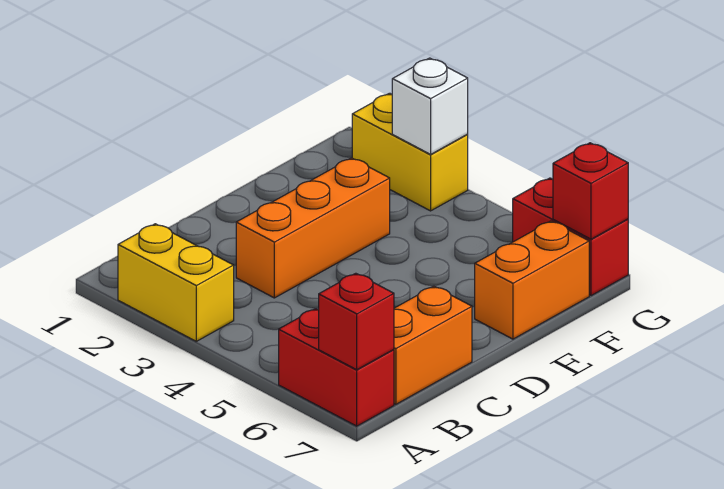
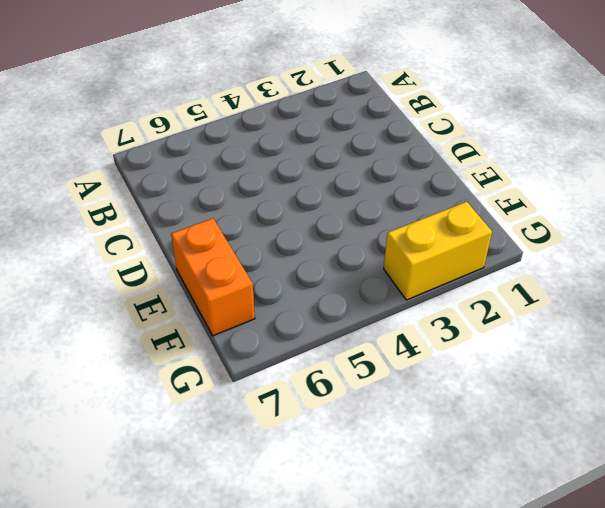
none -> yellow 1x2 brick [118,224,234,341]
none -> red 1x2 brick [279,309,394,426]

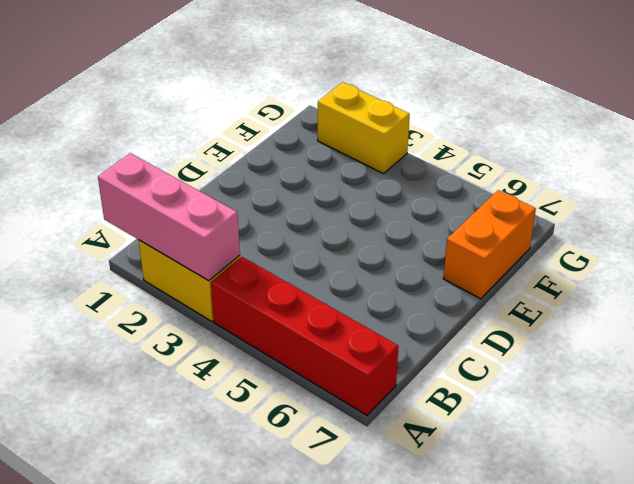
pink 1x3 brick [98,153,240,281] -> none
red 1x4 brick [211,257,399,415] -> red 1x2 brick [279,309,394,426]
none -> orange 1x2 brick [394,286,472,404]
none -> orange 1x3 brick [236,158,390,298]

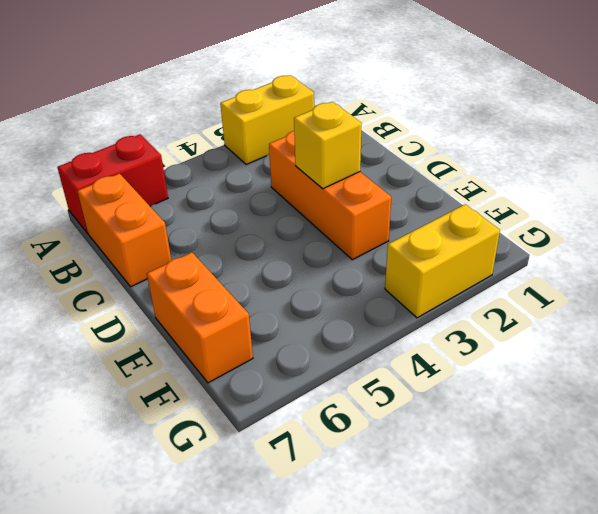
yellow 1x1 brick [294,102,362,189] -> none
none -> red 1x2 brick [513,178,628,296]
none -> red 1x1 brick [319,273,394,370]

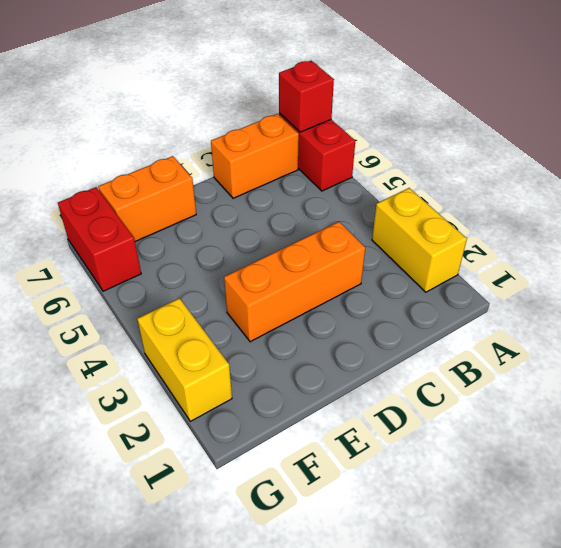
none -> white 1x1 brick [392,58,468,154]
none -> red 1x1 brick [553,143,628,239]

